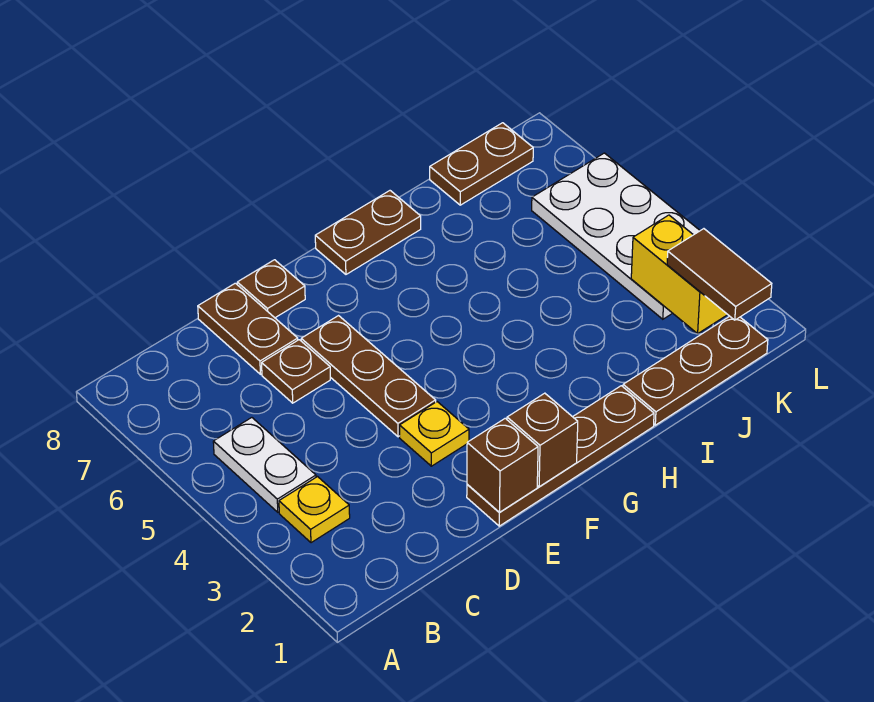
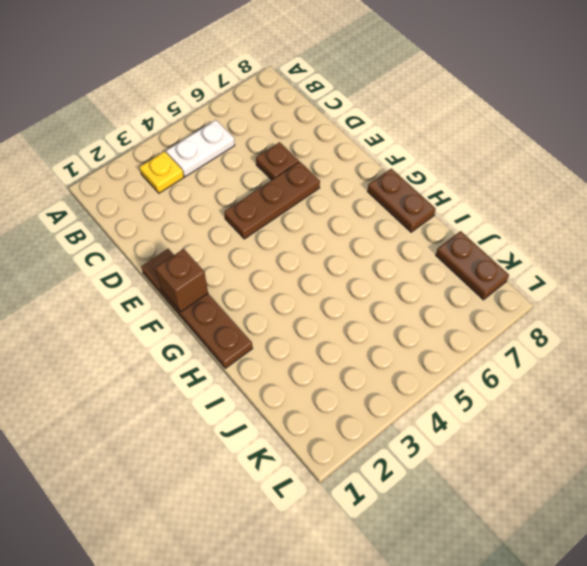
none -> brown 1x2 plate [198,283,298,374]
none -> yellow 1x1 plate [400,402,469,466]
none -> brown 1x1 plate [237,260,305,318]

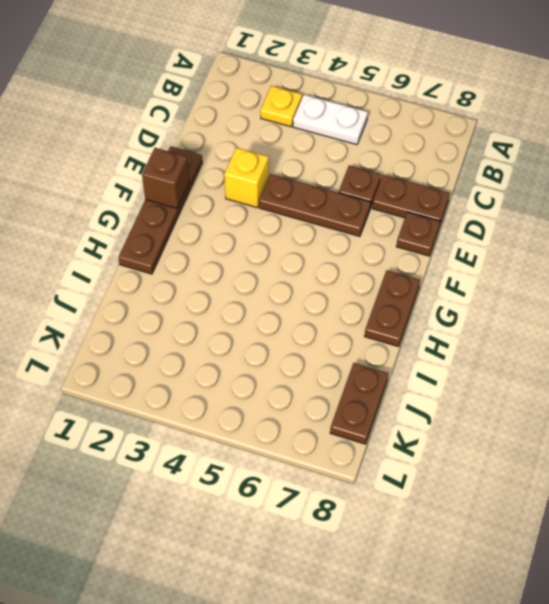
yellow 1x1 brick [224,148,269,208] -> yellow 1x1 plate [400,402,469,466]
none -> brown 1x3 plate [623,316,768,425]
none -> white 2x4 plate [532,153,700,319]
none -> brown 1x1 brick [467,418,538,513]

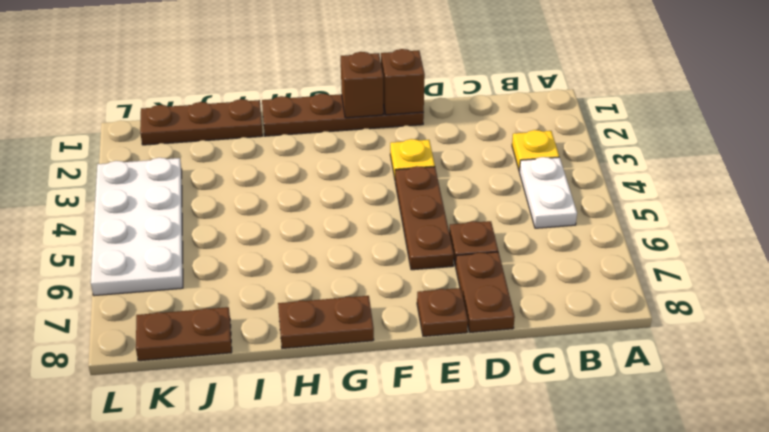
none -> yellow 1x2 brick [631,215,728,334]
none -> brown 1x2 tile [667,229,772,320]

